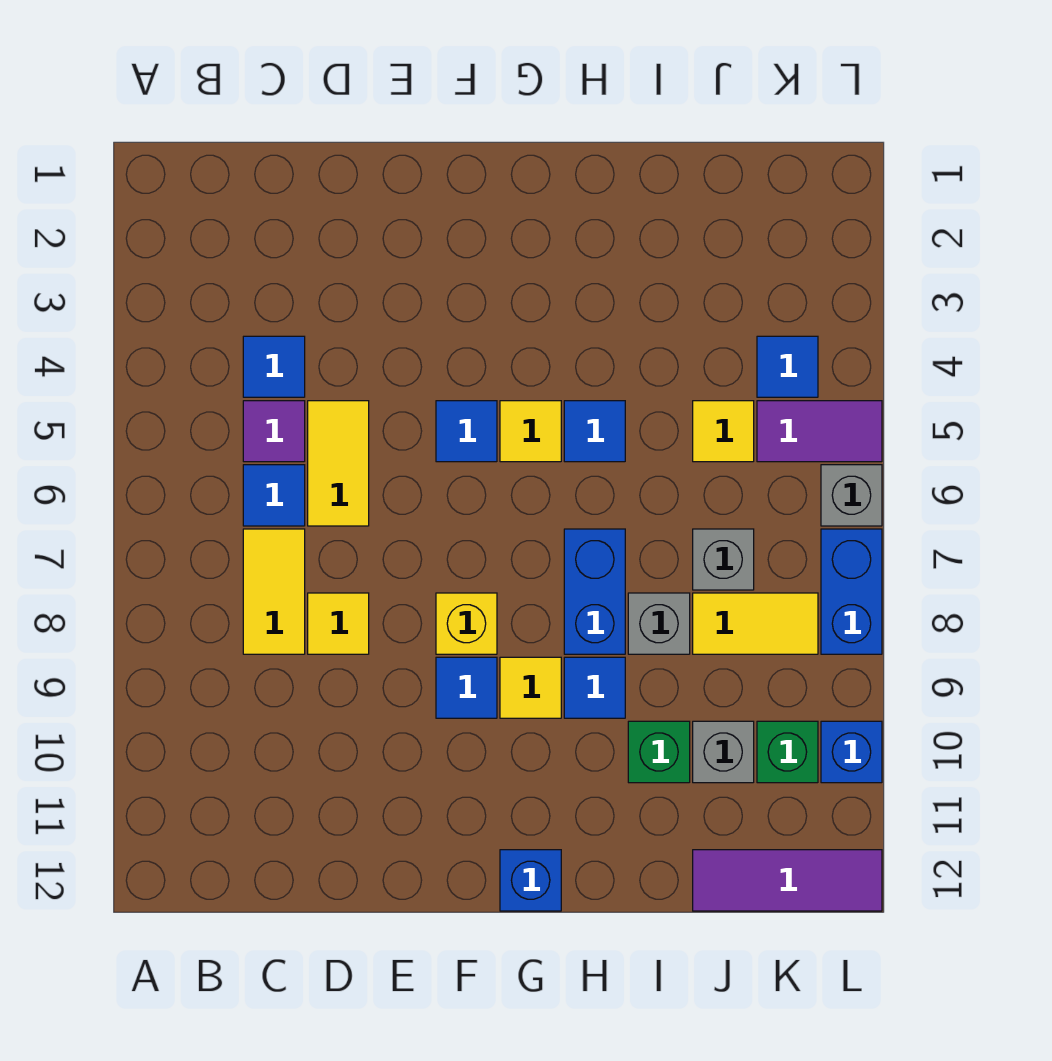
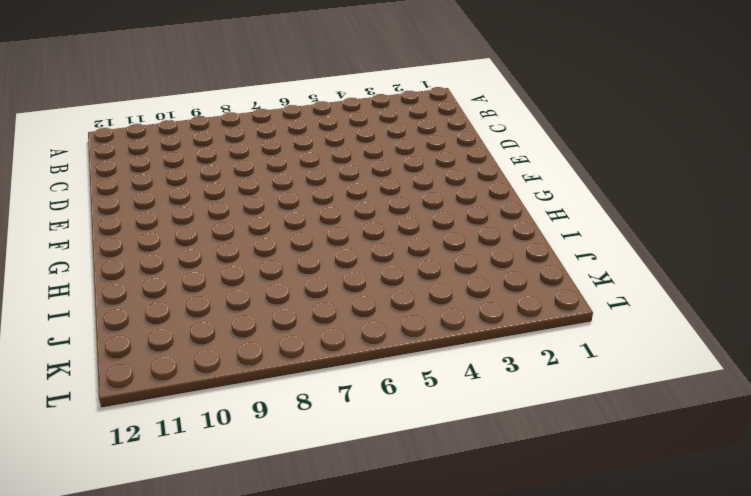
none -> blue 1x1 tile [243,336,305,397]
none -> purple 1x1 tile [243,401,305,462]
none -> blue 1x1 tile [243,465,305,526]

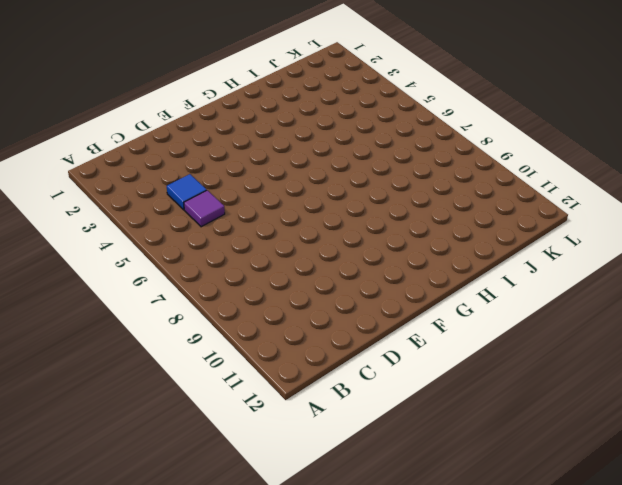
none -> blue 1x1 tile [243,465,305,526]
none -> yellow 1x2 tile [243,529,305,654]
none -> yellow 1x2 tile [308,401,369,526]

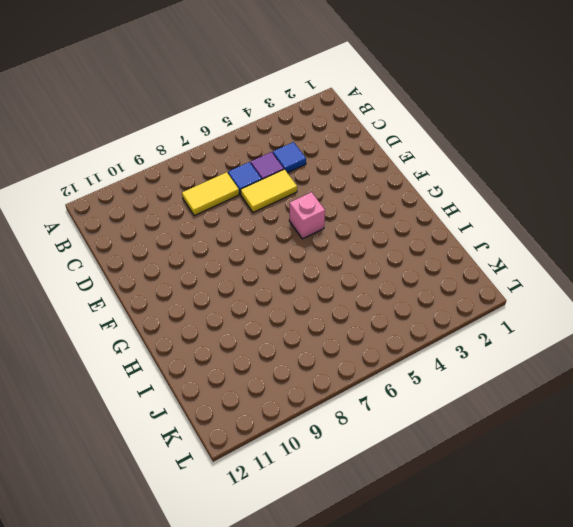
pink 1x1 brick [289,192,325,239] -> blue 1x1 tile [436,401,497,462]
none -> yellow 1x1 tile [308,593,369,654]
none -> yellow 1x1 brick [436,593,497,654]
none -> blue 1x1 tile [436,657,497,718]

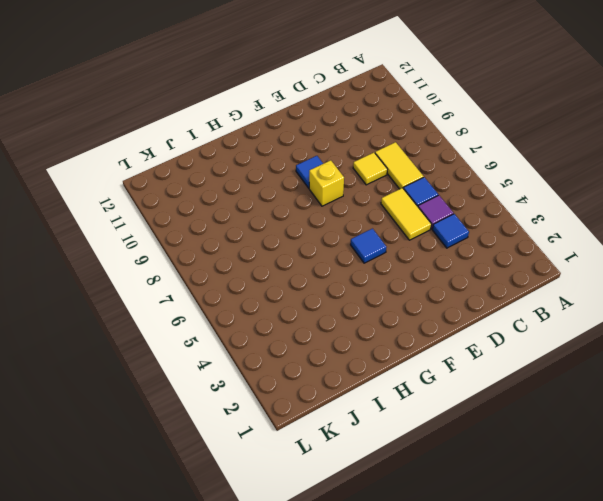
none -> yellow 1x1 tile [500,401,561,462]
none -> yellow 1x1 tile [500,657,561,718]
none -> blue 1x1 brick [500,850,561,911]

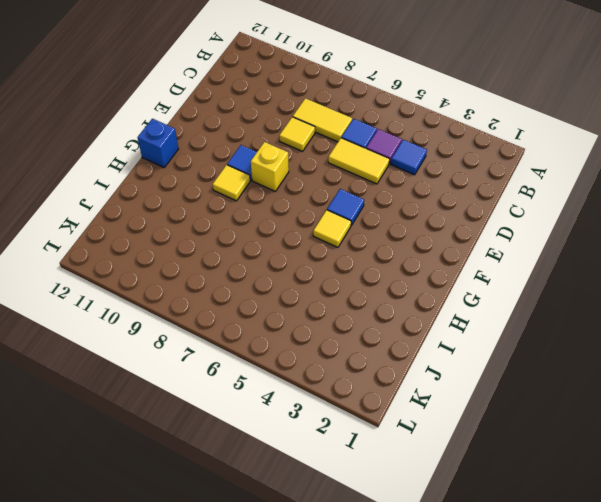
none -> blue 1x1 tile [564,401,625,462]
none -> blue 1x2 brick [564,529,625,654]
none -> blue 1x1 tile [564,657,625,718]

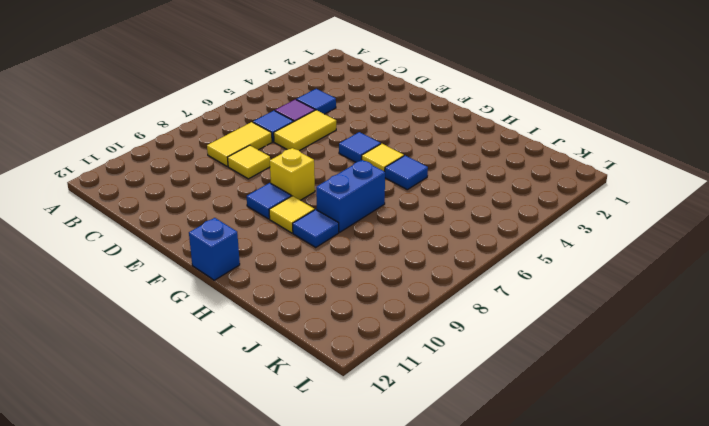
none -> grey 1x1 brick [628,593,690,654]
none -> green 1x1 brick [628,721,690,783]
none -> yellow 1x1 tile [693,401,754,462]

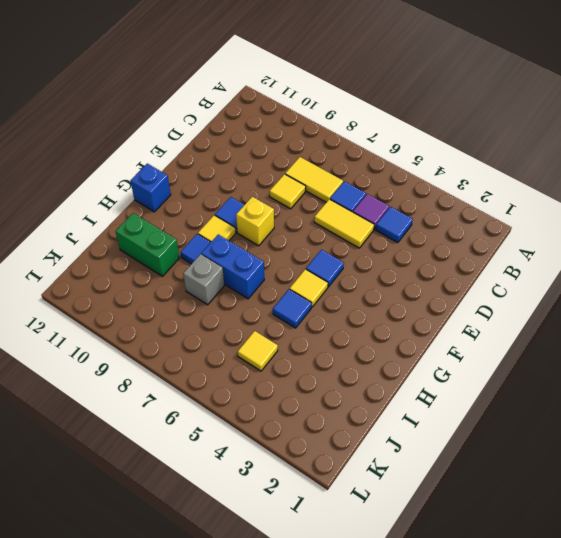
green 1x2 brick [116,213,179,276] -> green 1x1 brick [628,721,690,783]
none -> grey 1x1 brick [693,529,754,590]
none -> yellow 1x2 tile [693,593,818,654]
none -> grey 1x1 brick [693,721,754,783]

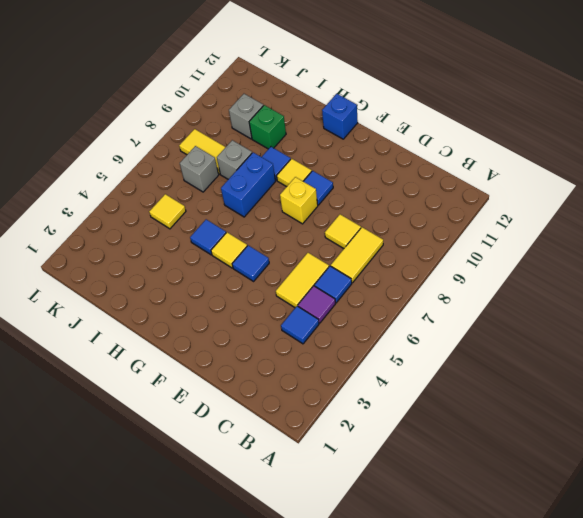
none -> purple 1x3 tile [693,850,882,911]
none -> blue 1x1 tile [757,336,818,397]
none -> purple 1x2 tile [757,401,882,462]

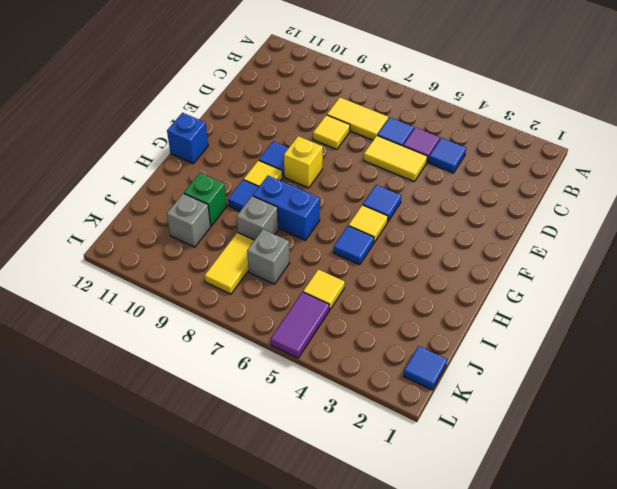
blue 1x1 tile [404,346,447,390] -> blue 1x1 tile moved to [757,336,818,397]
none -> purple 1x3 tile [693,850,882,911]
none -> green 1x1 brick [757,721,818,783]
none -> grey 1x1 brick [821,465,882,526]

